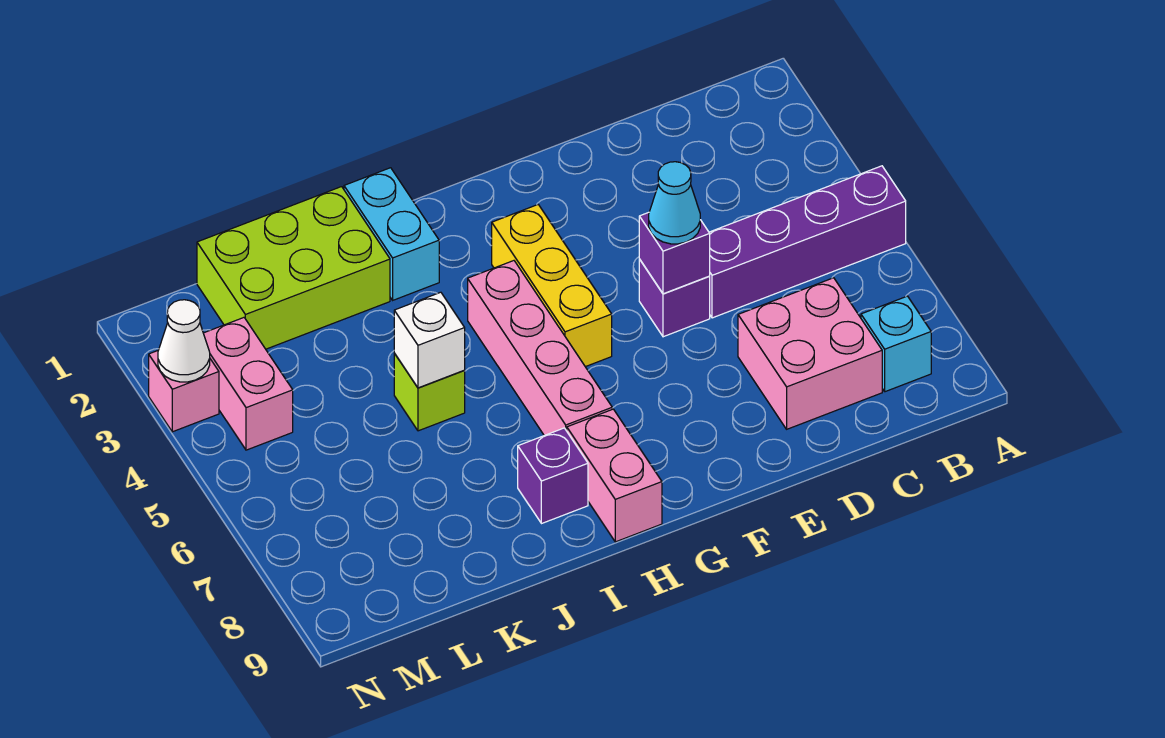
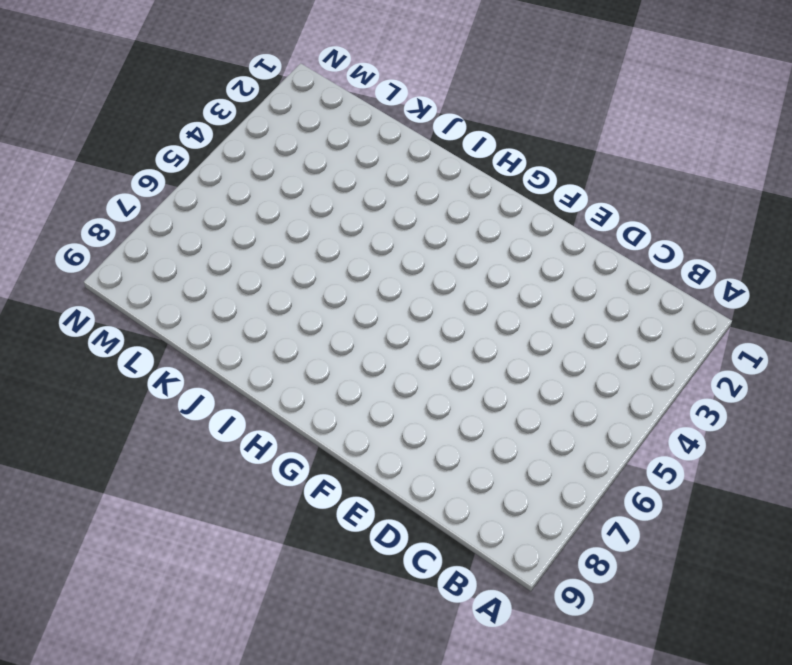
none -> purple 1x4 brick [709,166,906,318]
none -> cyan 1x1 brick [861,296,931,392]
none -> pink 2x2 brick [738,278,882,429]

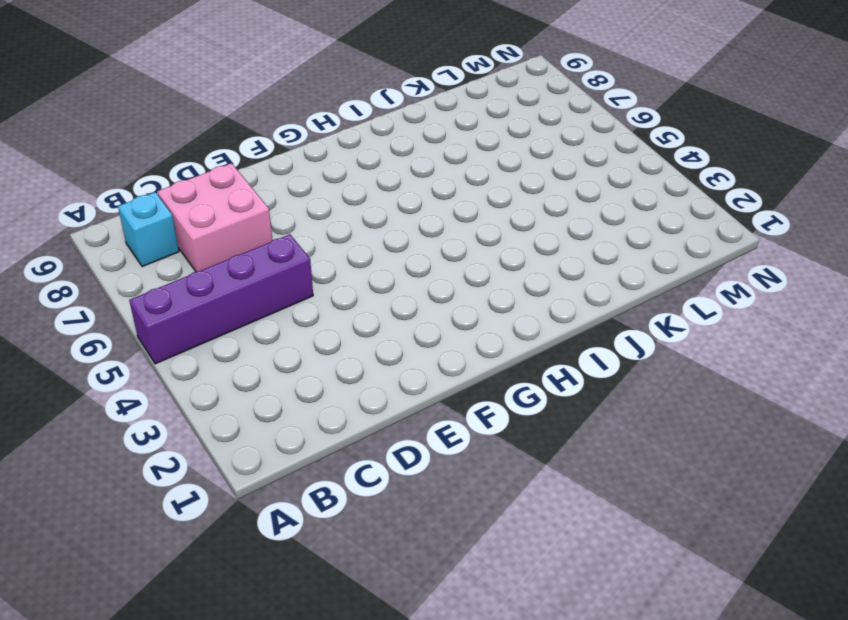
none -> purple 1x1 brick [639,259,710,337]
none -> yellow 1x3 brick [492,205,612,367]
none -> pink 1x4 brick [468,261,612,436]

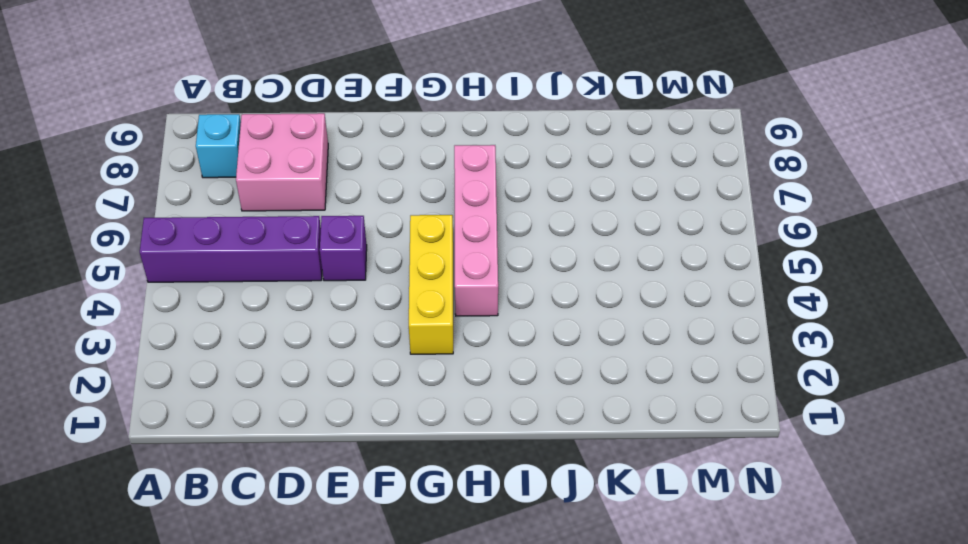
none -> pink 1x2 brick [567,409,662,542]
none -> cyan 1x2 brick [344,168,439,300]
none -> purple 1x1 brick [518,428,588,524]

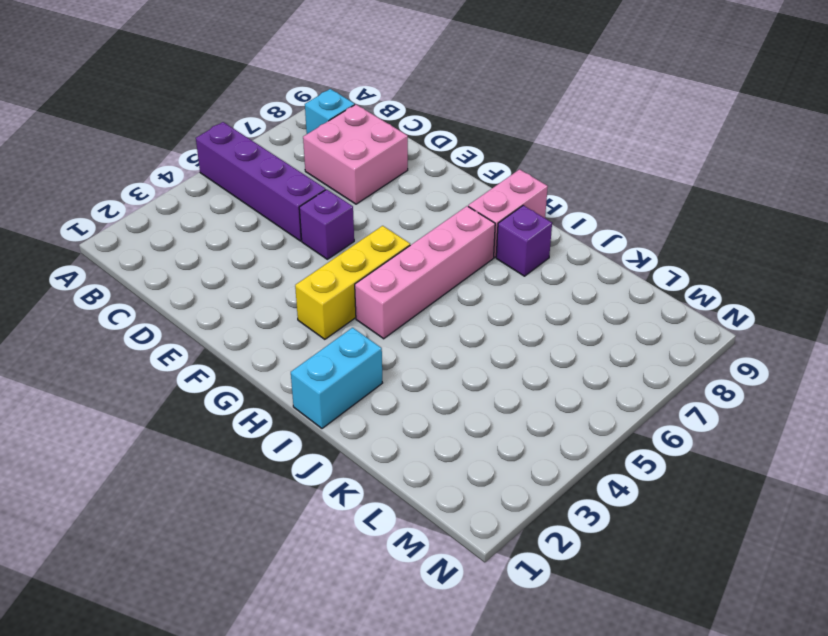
none -> lime 2x3 brick [197,187,390,349]
none -> lime 1x1 brick [394,353,465,431]
none -> pink 1x2 brick [203,318,293,450]

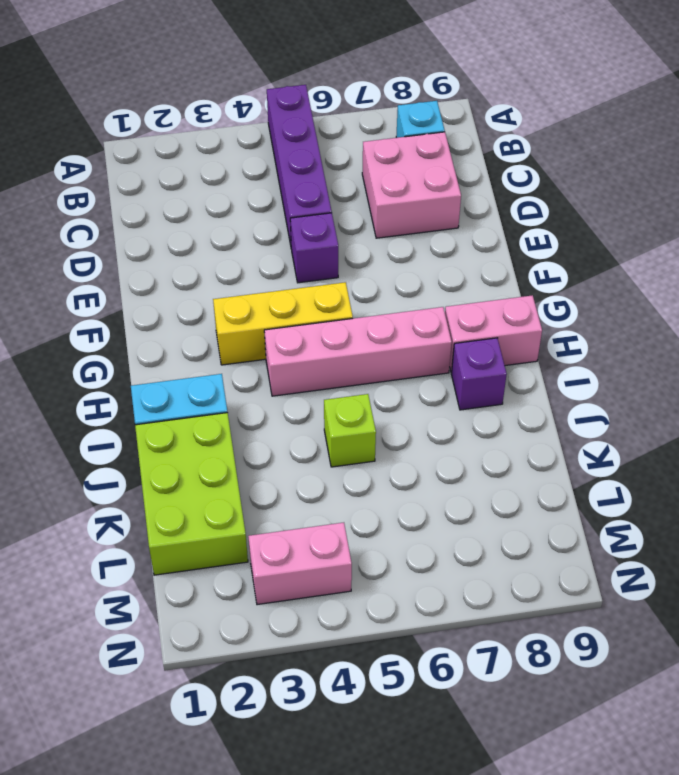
none -> pink 1x1 brick [149,351,219,432]
none -> purple 1x1 brick [639,212,710,294]
none -> white 1x1 brick [394,292,465,388]

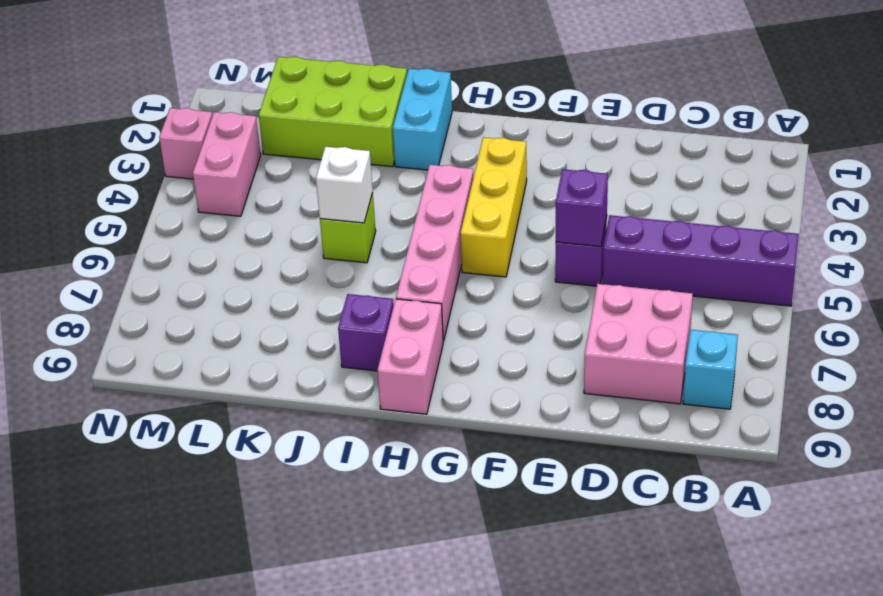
none -> white 1x1 cone [158,300,210,382]
none -> cyan 1x1 cone [649,162,700,244]

